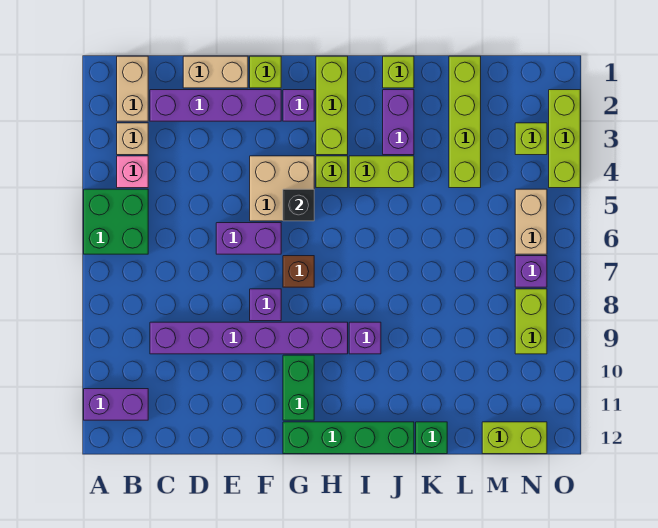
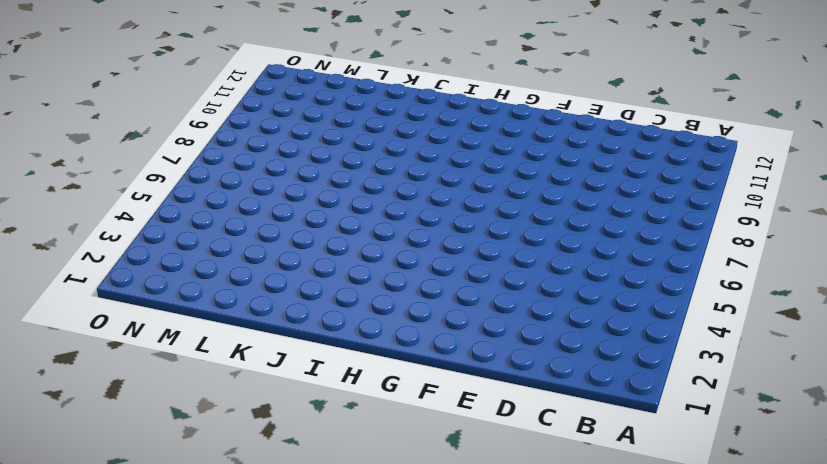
none -> green 2x2 brick [84,189,148,254]
none -> purple 1x2 brick [84,389,148,420]
none -> tan 1x2 brick [117,56,148,121]
none -> tan 1x1 brick [117,123,148,155]

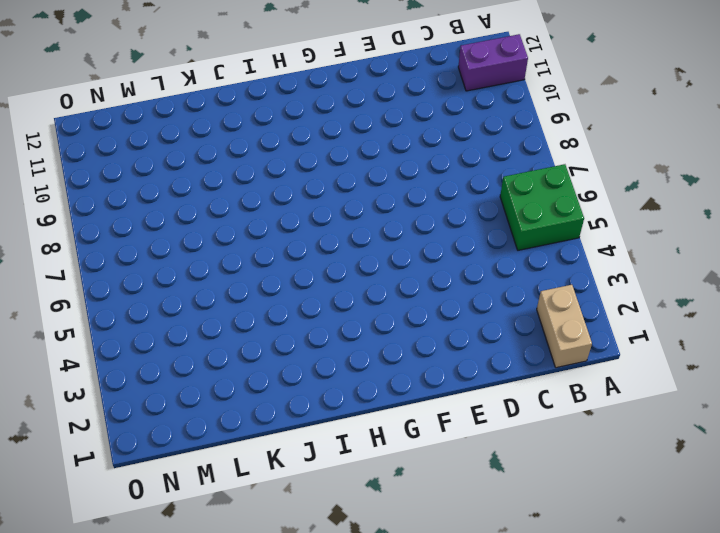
none -> tan 1x1 brick [117,123,148,155]
none -> pink 1x1 brick [117,156,148,188]
none -> purple 1x4 brick [150,90,281,121]
none -> purple 1x6 brick [150,322,348,354]

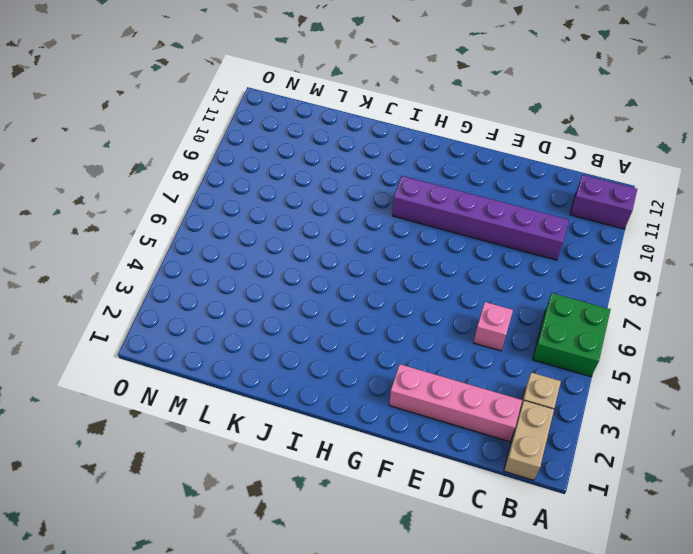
pink 1x4 brick [389,364,522,442] -> purple 1x4 brick [150,90,281,121]
pink 1x1 brick [474,302,513,351] -> pink 1x1 brick moved to [117,156,148,188]
none -> tan 1x2 brick [183,56,248,88]
none -> purple 1x2 brick [216,223,281,254]
none -> lime 1x1 brick [250,56,281,88]
none -> tan 2x2 brick [250,156,314,221]

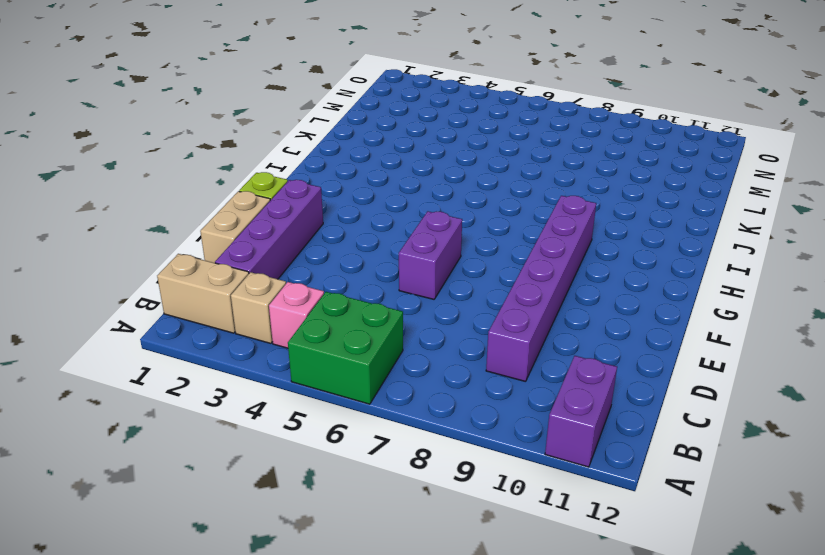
none -> tan 2x2 brick [250,156,314,221]
none -> purple 1x1 brick [250,289,281,321]
none -> purple 1x1 brick [283,90,314,121]
none -> brown 1x1 brick [283,256,314,287]

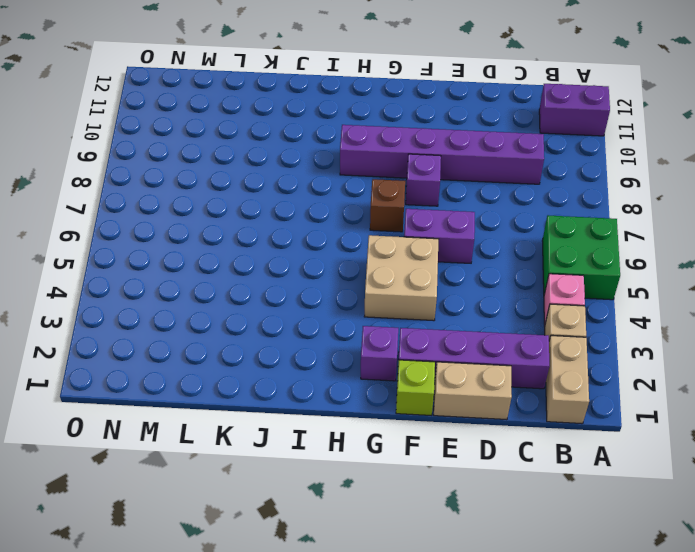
none -> green 1x2 brick [283,355,314,420]
none -> green 1x4 brick [283,422,414,454]
none -> lime 1x3 brick [316,56,348,155]
none -> lime 1x1 brick [316,156,348,188]

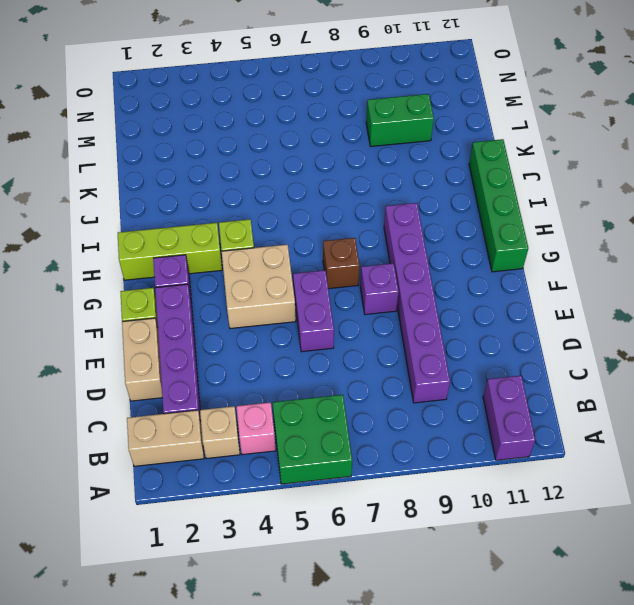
green 1x2 brick [366,94,434,146] -> green 1x2 brick moved to [283,355,314,420]
none -> lime 1x2 brick [349,156,414,188]
none -> purple 1x1 brick [349,322,381,354]
none -> lime 1x1 brick [383,56,414,88]
none -> purple 1x2 brick [383,90,414,155]

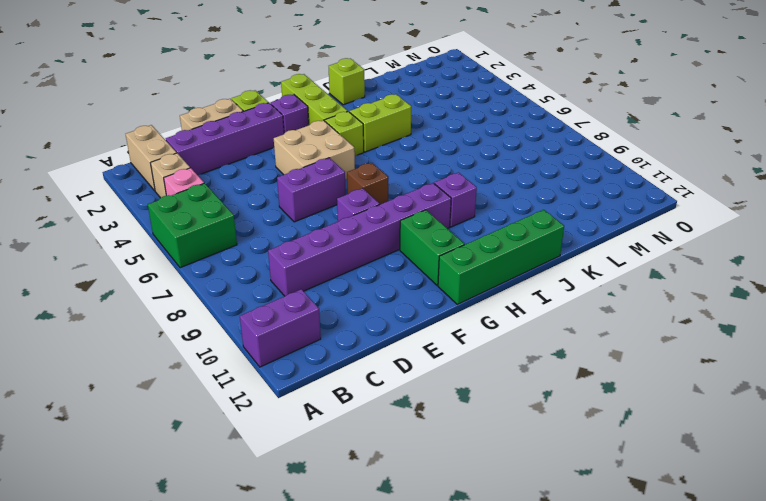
none -> purple 1x2 brick [383,90,414,155]
none -> green 1x1 brick [416,422,447,454]
none -> lime 1x4 brick [449,56,481,188]
none -> lime 1x2 brick [482,422,547,454]

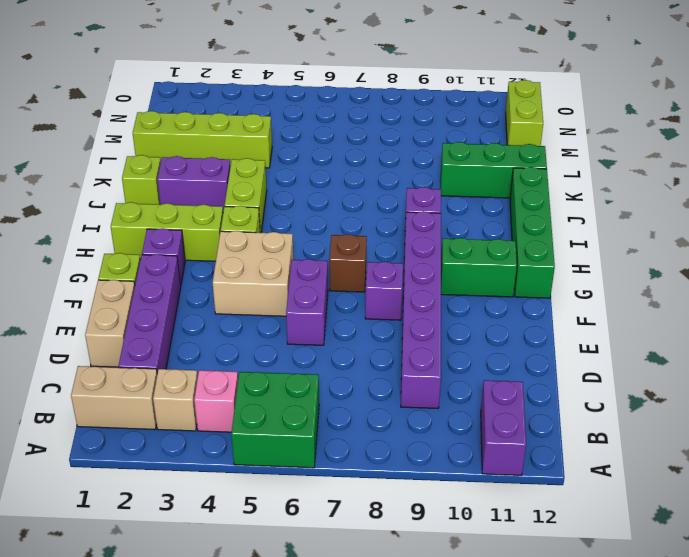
green 1x3 brick [441,142,547,198] -> green 1x1 brick [416,422,447,454]
none -> lime 1x1 brick [515,123,547,155]
none -> tan 1x2 brick [515,189,547,254]
none -> purple 1x1 brick [515,256,547,287]
none -> lime 1x2 brick [515,289,547,354]

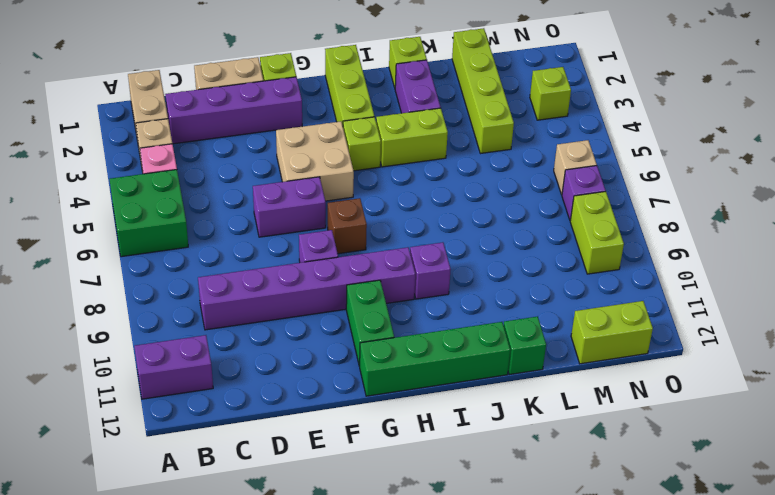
tan 1x1 brick [554,140,597,195] -> tan 1x2 brick [515,189,547,254]
none -> purple 1x1 brick [283,90,314,121]
none -> lime 1x3 brick [549,90,580,188]
none -> black 1x1 brick [283,189,314,221]

